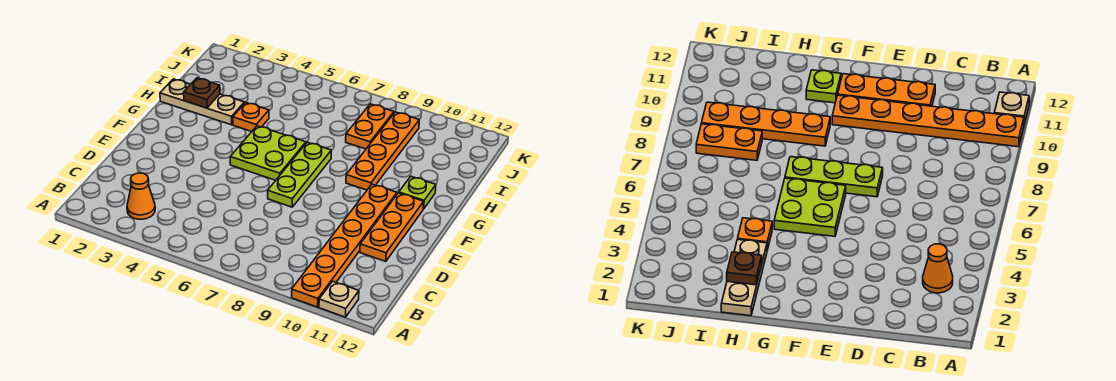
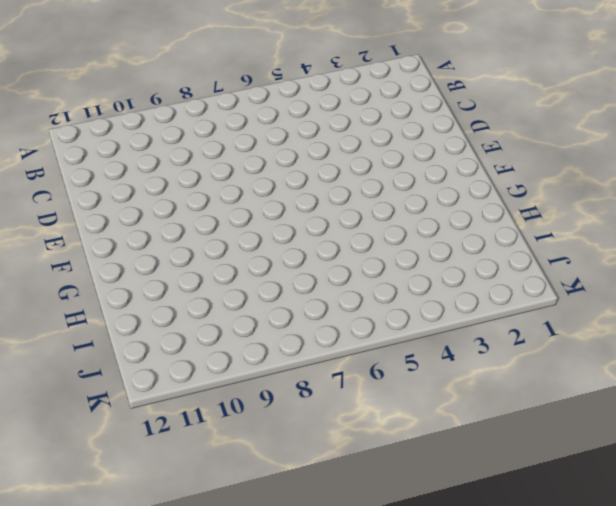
none -> orange 1x6 plate [292,184,397,307]
none -> tan 1x1 plate [319,281,359,317]
none -> orange 1x1 cone [127,173,155,219]

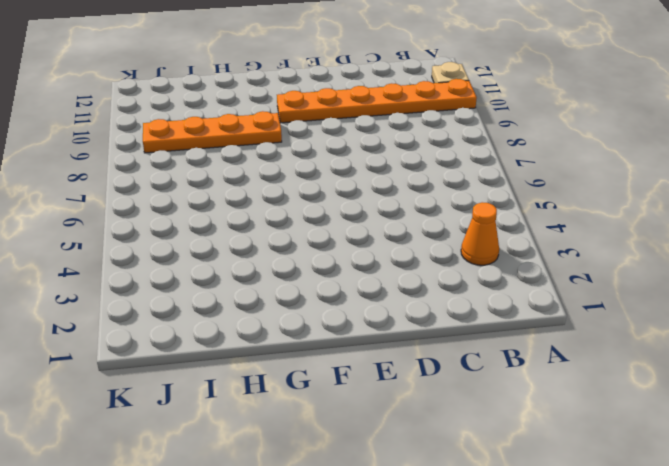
none -> orange 1x3 plate [360,193,424,262]
none -> lime 1x3 plate [268,142,331,207]
none -> lime 2x2 plate [230,126,306,180]

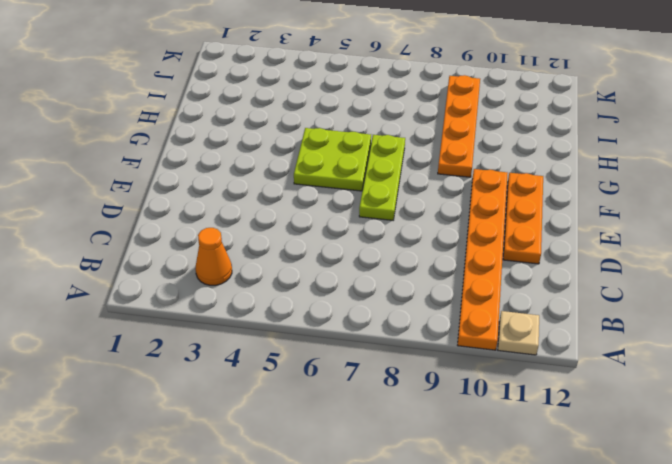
none -> lime 1x1 plate [399,176,436,209]
none -> tan 1x3 plate [160,79,244,125]
none -> orange 1x1 plate [233,102,269,132]

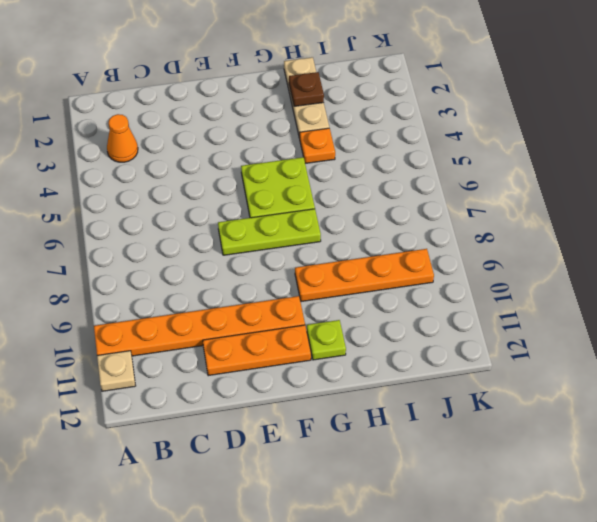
none -> orange 1x2 plate [346,104,394,149]

